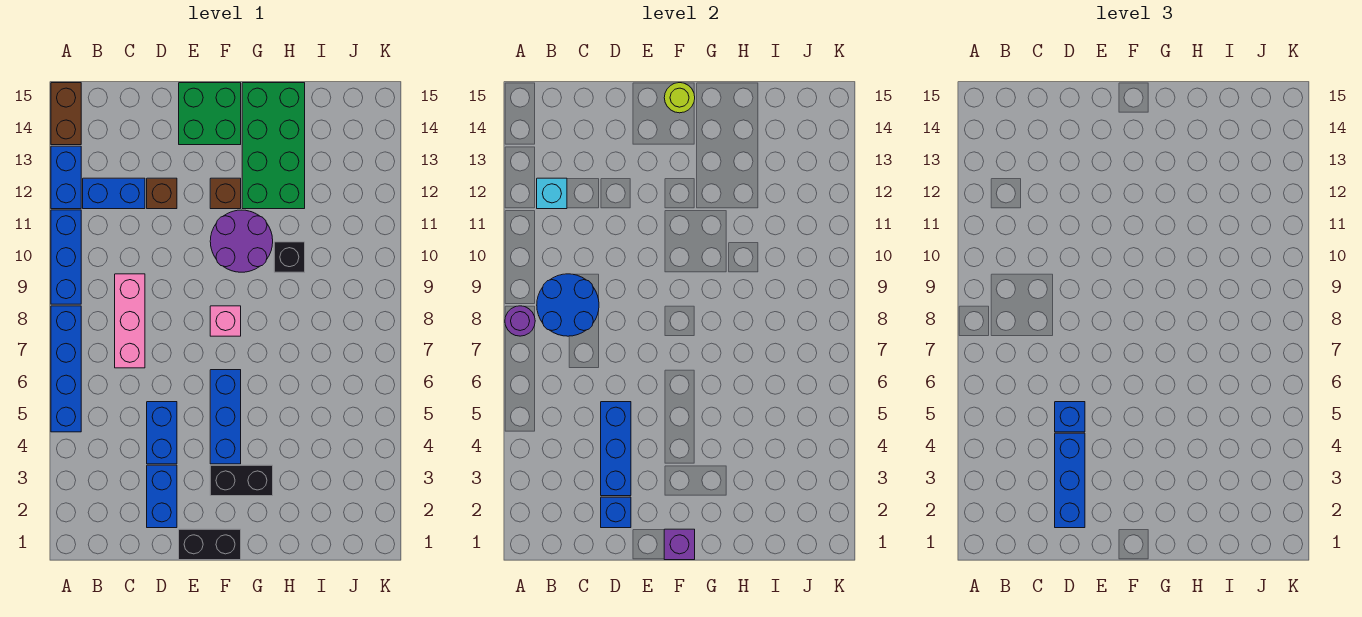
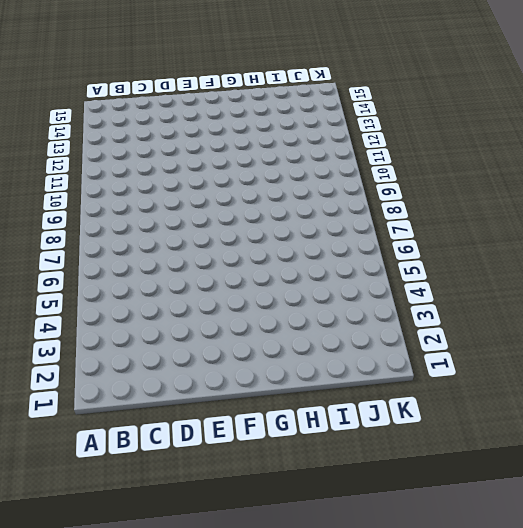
none -> blue 1x4 brick [51,306,81,432]
none -> blue 1x3 brick [51,210,81,304]
none -> blue 1x2 brick [51,146,81,209]

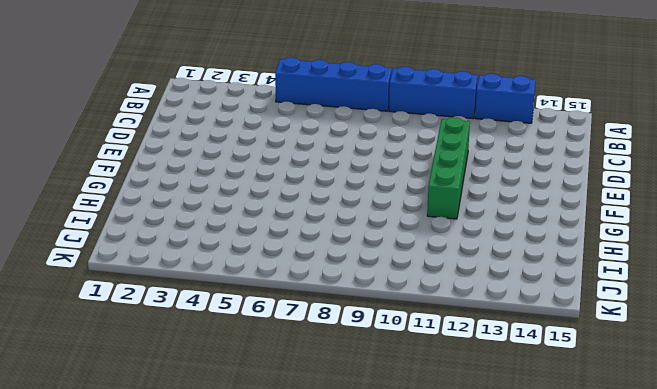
green 1x4 brick [427,117,470,219] -> purple 2x2 round brick [210,210,273,272]
none -> brown 1x2 brick [51,83,81,145]
none -> blue 1x2 brick [83,178,145,209]
none -> pink 1x3 brick [115,274,145,368]

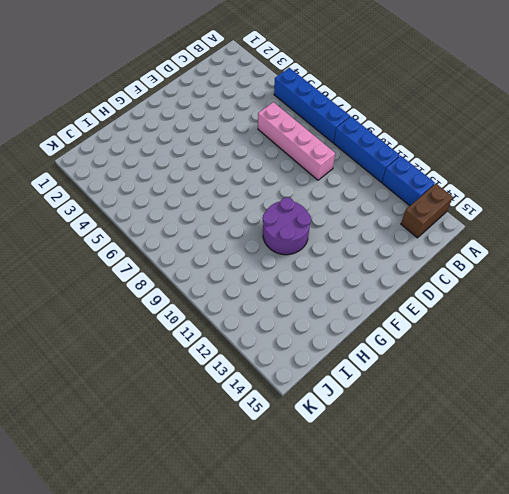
brown 1x2 brick [401,184,453,238] -> brown 1x2 brick turned to [51,83,81,145]
pink 1x4 brick [258,102,335,180] -> pink 1x3 brick [115,274,145,368]
none -> blue 1x2 brick [83,178,145,209]
none -> blue 1x2 brick [147,465,177,528]
none -> blue 1x2 brick [147,402,177,464]

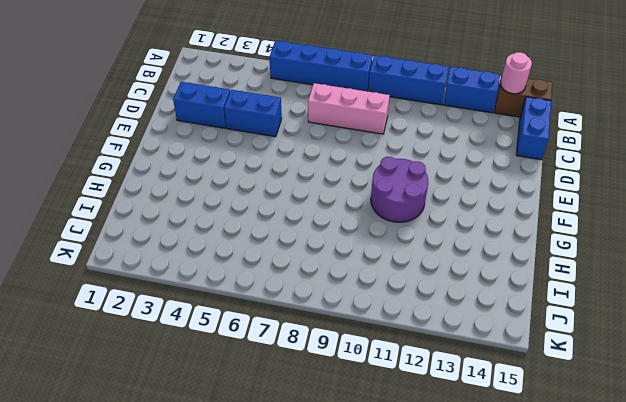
pink 1x1 round brick [501,52,532,94] -> none
blue 1x2 brick [516,97,551,160] -> blue 1x2 brick moved to [83,178,145,209]
none -> brown 1x1 brick [147,178,177,209]
none -> black 1x2 brick [179,529,241,560]
none -> green 2x2 brick [179,83,241,145]

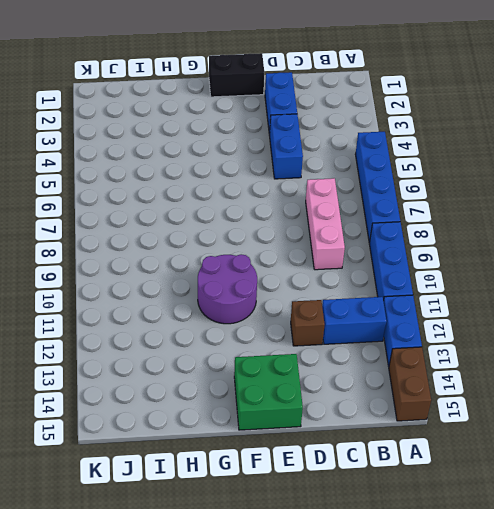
none -> black 1x2 brick [210,465,273,496]
none -> blue 1x3 brick [210,370,241,464]
none -> pink 1x1 brick [210,306,241,336]

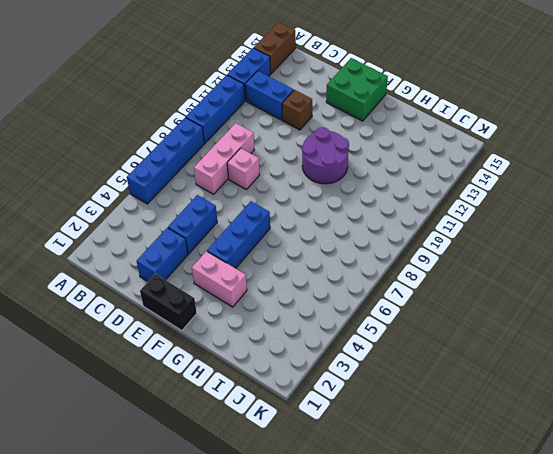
pink 1x1 brick [227,148,260,189] -> pink 1x1 brick moved to [210,306,241,336]
pink 1x2 brick [192,251,247,307] -> black 1x2 brick [210,465,273,496]
none -> brown 1x1 brick [210,178,241,209]
none -> green 2x4 brick [242,83,305,209]
none -> black 1x1 brick [274,242,305,272]

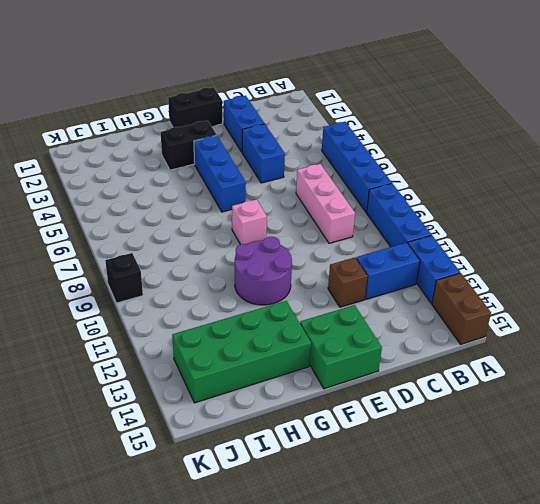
green 2x4 brick [172,301,311,403] -> green 2x4 brick turned to [242,83,305,209]
black 1x1 brick [105,253,143,303] -> black 1x1 brick moved to [274,242,305,272]
none -> brown 1x1 brick [210,178,241,209]
none -> purple 1x1 round brick [505,306,535,336]
none -> blue 2x2 round brick [537,274,599,336]

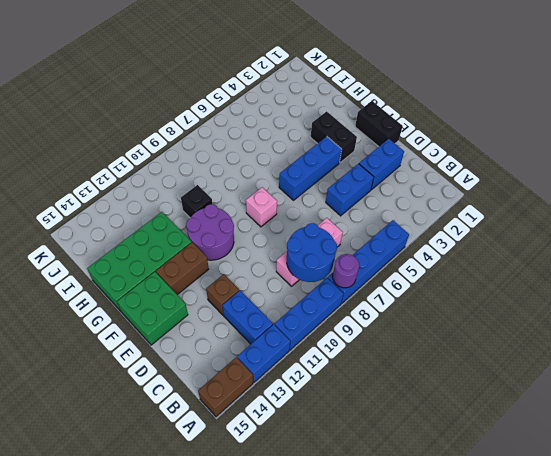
brown 1x2 brick [156,242,209,295] -> brown 1x1 brick [210,178,241,209]
none -> cyan 1x1 brick [537,178,567,209]
none -> blue 1x1 brick [601,497,631,528]
none -> blue 1x3 brick [601,402,631,496]

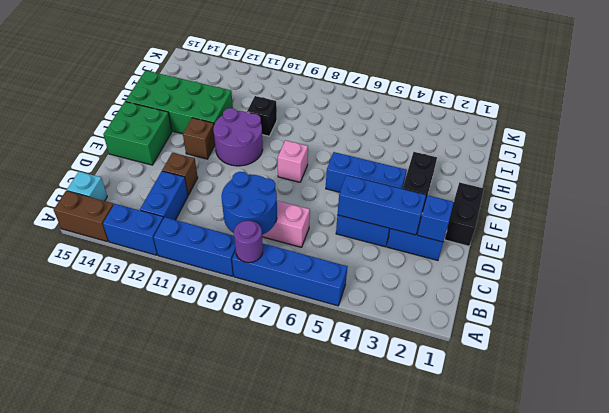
cyan 1x1 brick [67,172,107,201] -> cyan 1x1 brick moved to [537,178,567,209]
none -> purple 1x1 brick [664,529,695,560]
none -> lime 1x1 round brick [664,83,695,113]
none -> blue 1x3 brick [1055,433,1085,528]

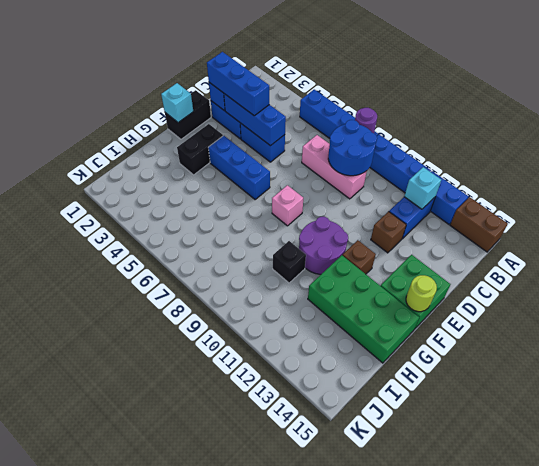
cyan 1x1 brick [161,83,193,123] -> purple 1x1 brick [664,529,695,560]
none -> blue 1x1 brick [1055,402,1085,432]

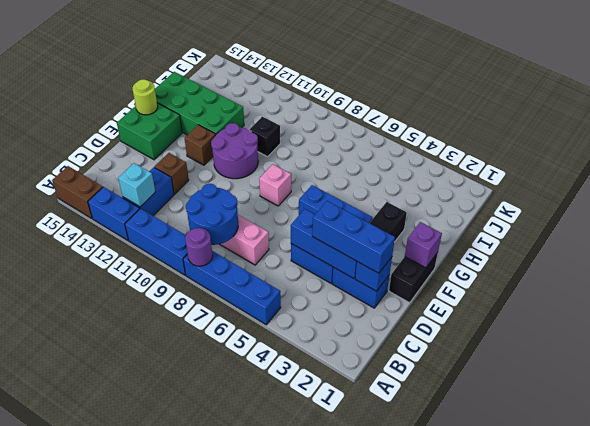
none -> blue 1x1 brick [1055,402,1085,432]

